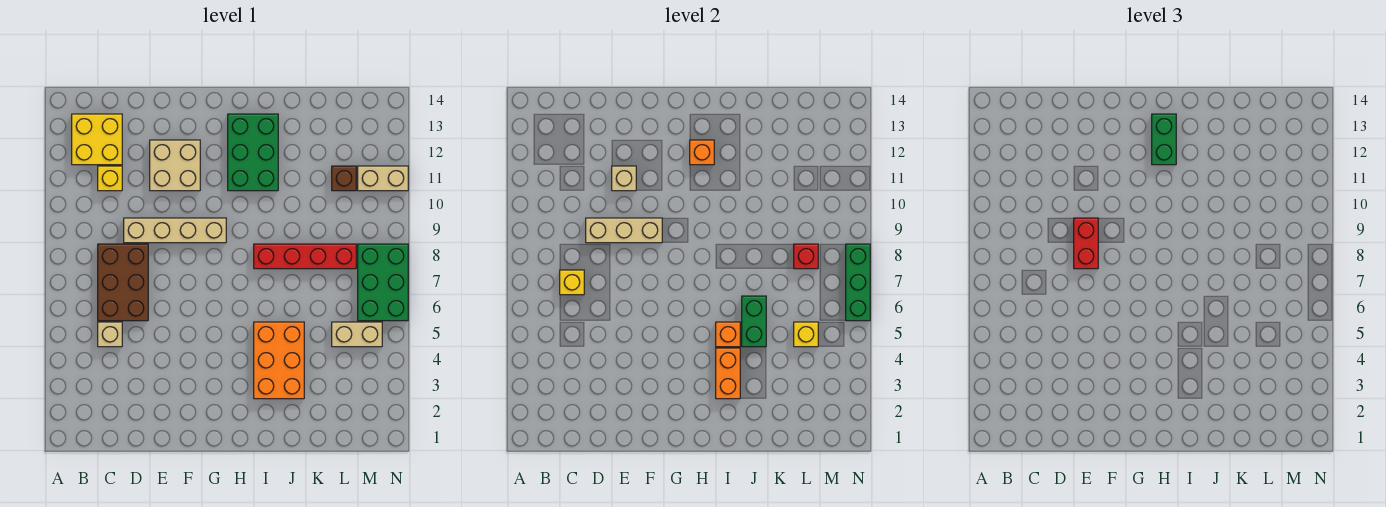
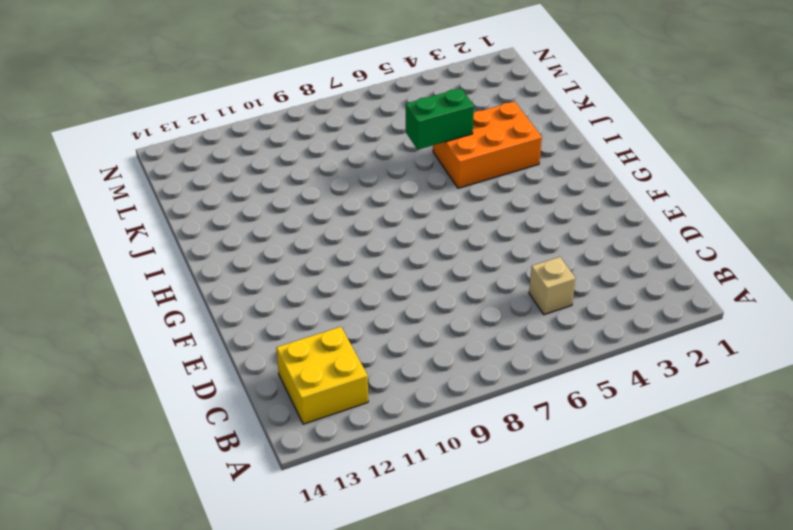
none -> brown 2x3 brick [98,244,148,321]
none -> yellow 1x1 brick [98,166,122,191]
none -> tan 1x4 brick [124,218,226,243]

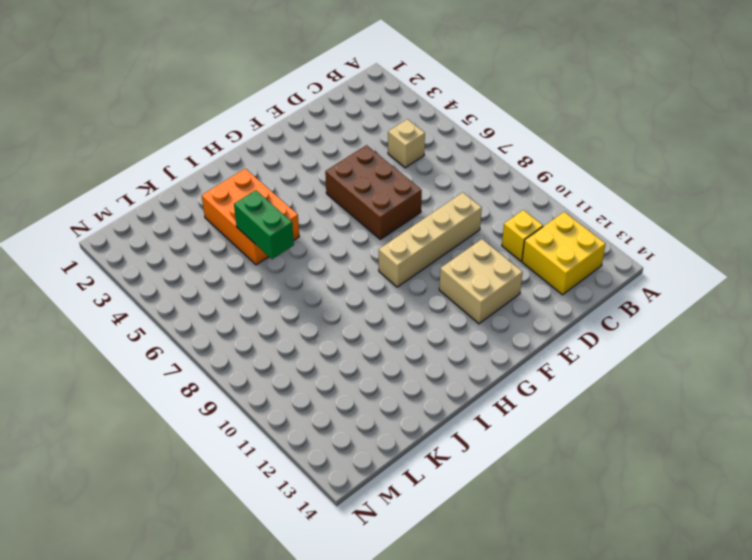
brown 2x3 brick [325,145,422,239] -> brown 2x3 brick moved to [98,244,148,321]
none -> green 2x3 brick [228,114,278,191]
none -> red 1x4 brick [254,244,356,269]
none -> tan 1x2 brick [332,322,382,347]

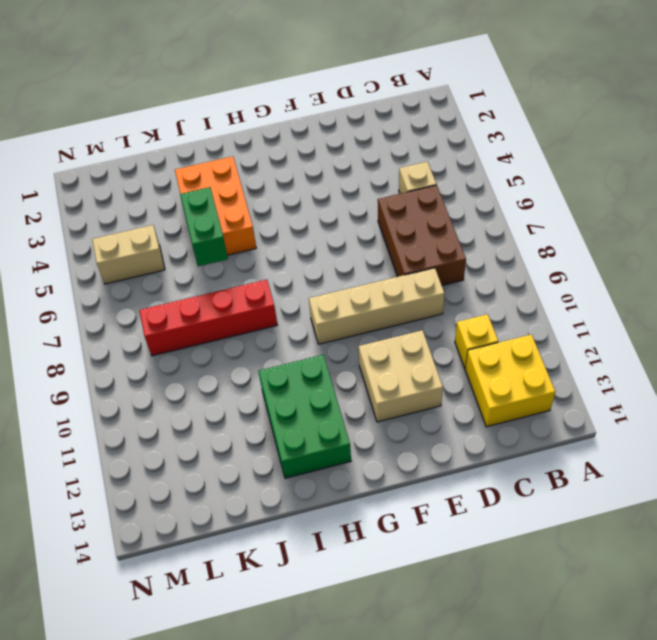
none -> brown 1x1 brick [332,166,356,191]
none -> green 2x3 brick [358,244,408,321]
none -> tan 1x2 brick [358,166,408,191]

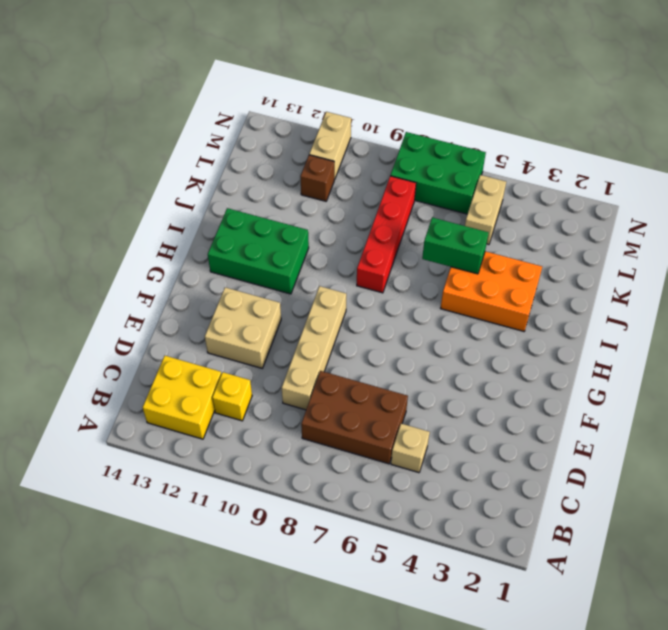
none -> yellow 1x1 brick [560,270,584,295]
none -> tan 1x3 brick [586,218,662,243]
none -> tan 1x1 brick [612,166,636,191]

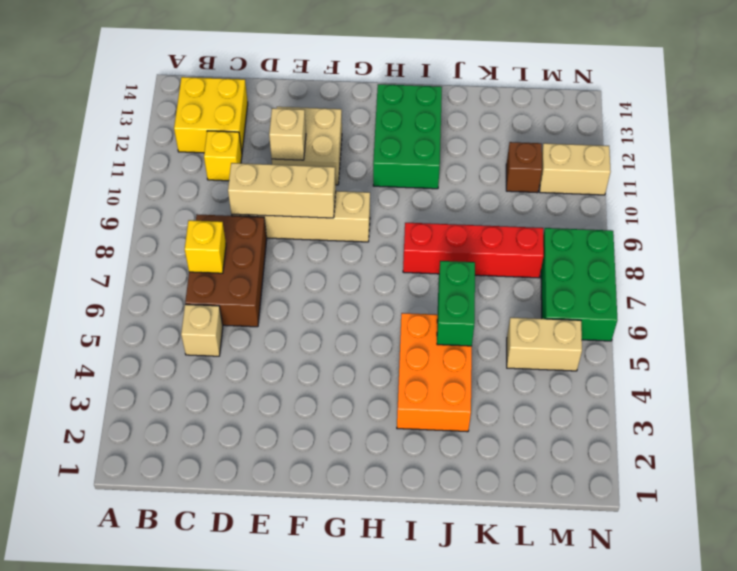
none -> orange 1x1 brick [690,140,714,165]
none -> orange 1x2 brick [716,348,740,399]
none -> orange 1x1 brick [716,322,740,347]

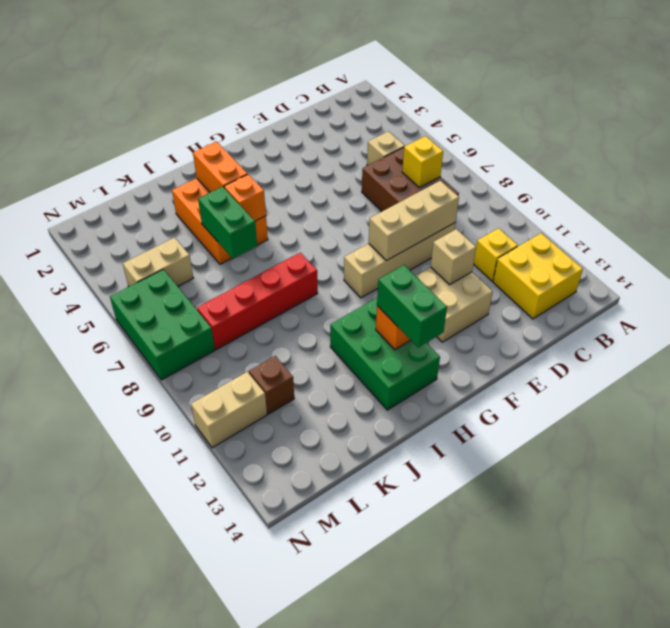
none -> yellow 1x1 brick [794,322,818,347]
none -> red 1x1 brick [794,244,818,269]
none -> green 1x3 brick [846,244,870,321]

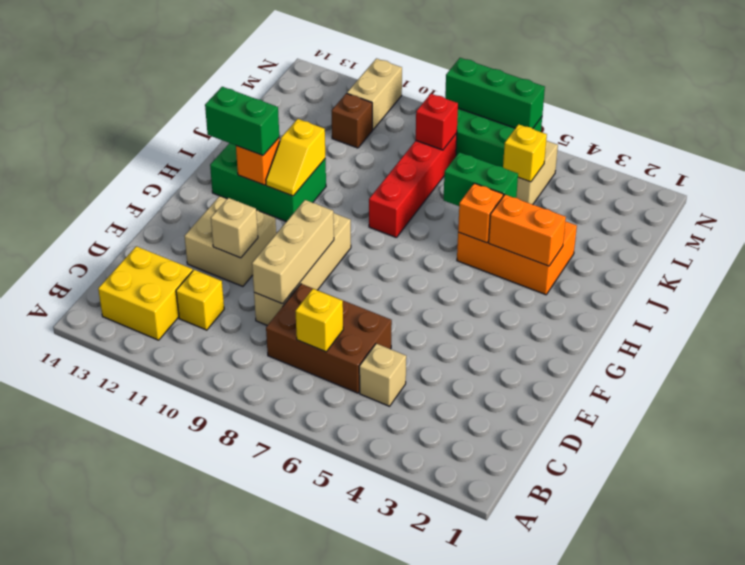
yellow 1x2 slope [266,119,325,196] -> none
none -> red 1x2 brick [1074,218,1098,269]

